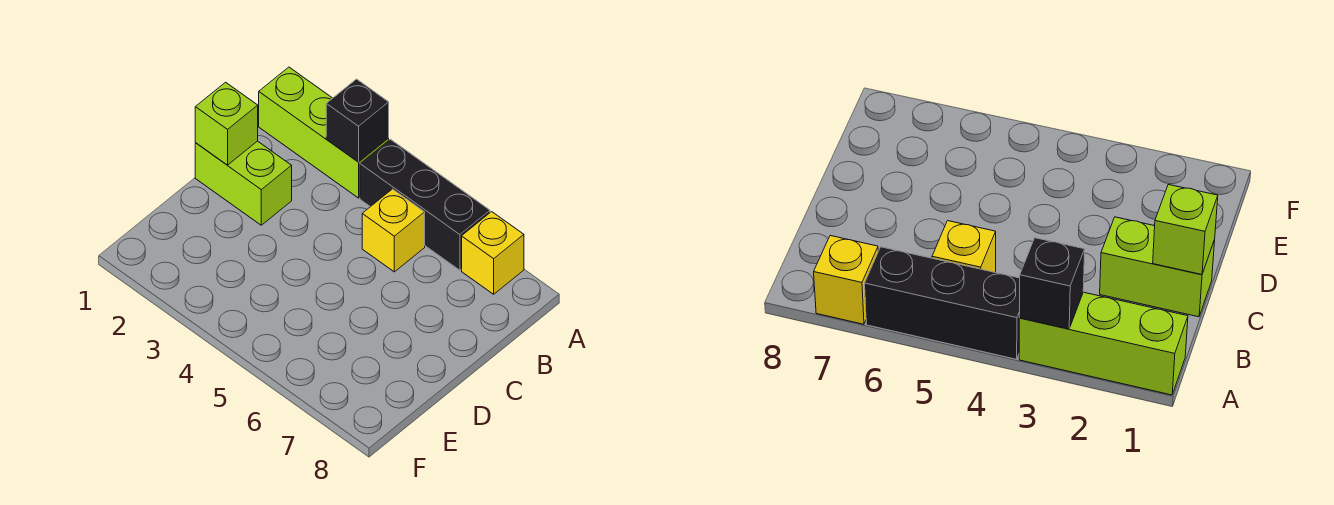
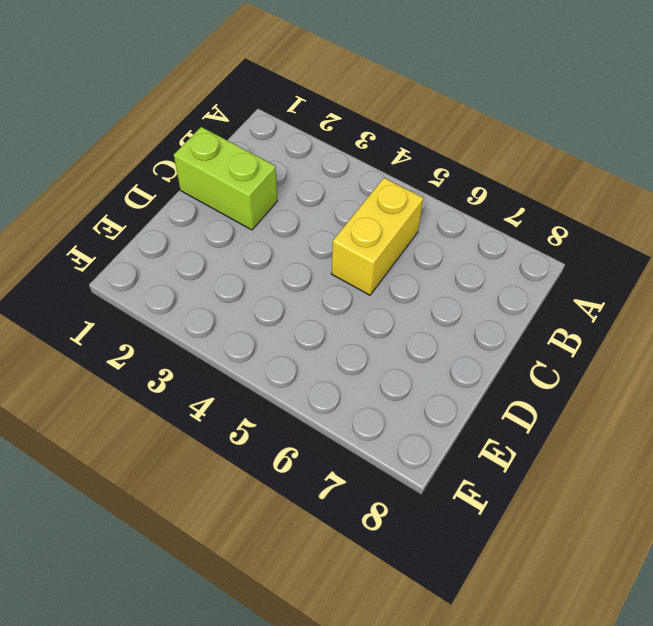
yellow 1x2 brick [331,178,423,295] -> yellow 1x1 brick [362,189,425,272]
none -> lime 1x3 brick [259,67,389,198]
none -> black 1x3 brick [360,139,490,270]

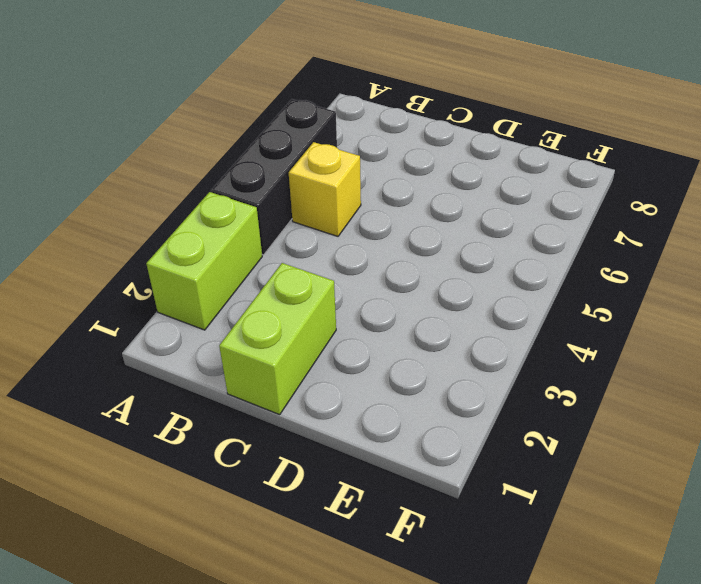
lime 1x2 brick [146,192,262,330] -> lime 1x3 brick [259,67,389,198]
none -> yellow 1x1 brick [462,212,524,294]
none -> black 1x1 brick [326,79,389,162]

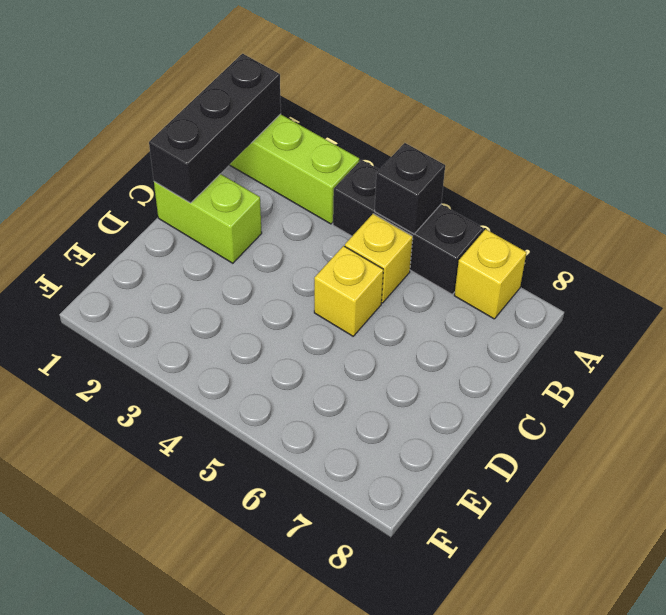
black 1x3 brick [149,54,281,203] -> lime 1x1 brick [195,82,258,165]
black 1x1 brick [375,143,445,234] -> black 1x1 brick moved to [326,79,389,162]
yellow 1x1 brick [314,246,383,336] -> none

